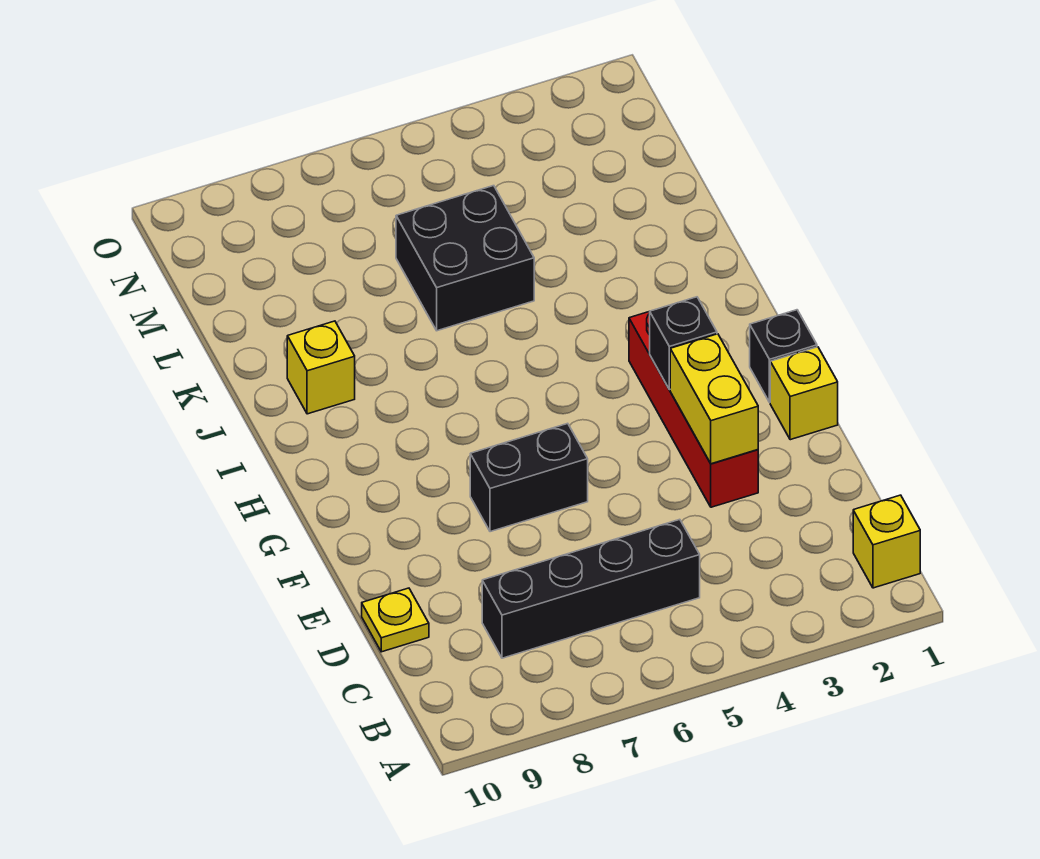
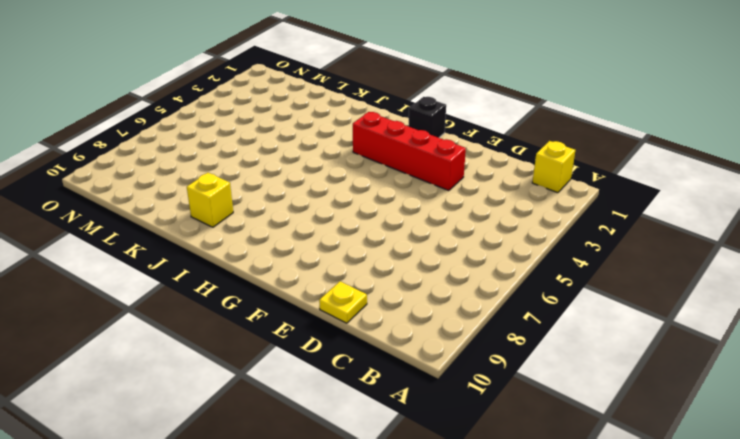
none -> black 1x4 brick [482,519,700,658]
none -> yellow 1x1 brick [770,347,838,440]

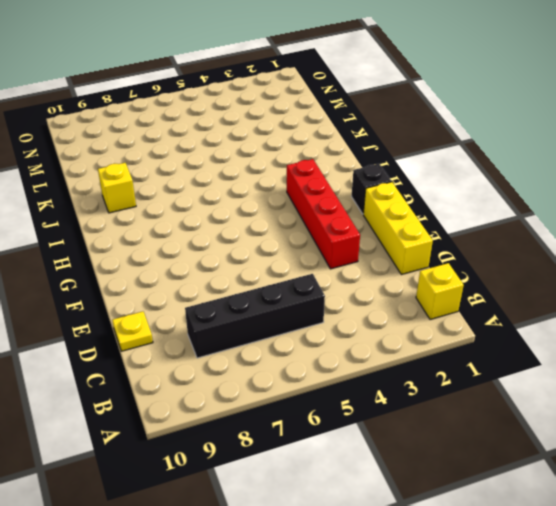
yellow 1x3 brick [363,182,433,275] -> yellow 1x1 brick [770,347,838,440]
none -> black 1x2 brick [470,423,588,532]
none -> black 2x2 brick [396,186,534,331]

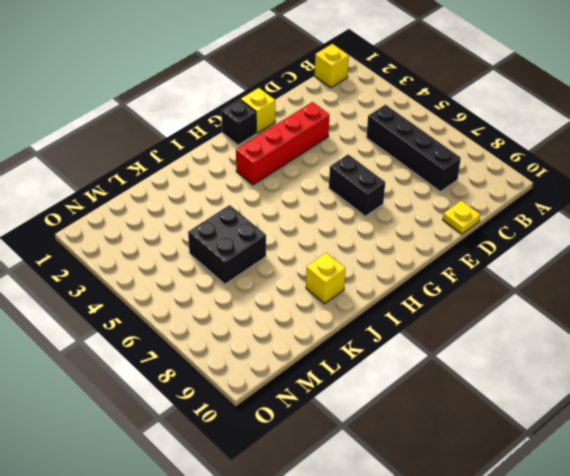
none -> yellow 1x2 brick [670,334,758,464]
none -> black 1x1 brick [650,297,717,390]

